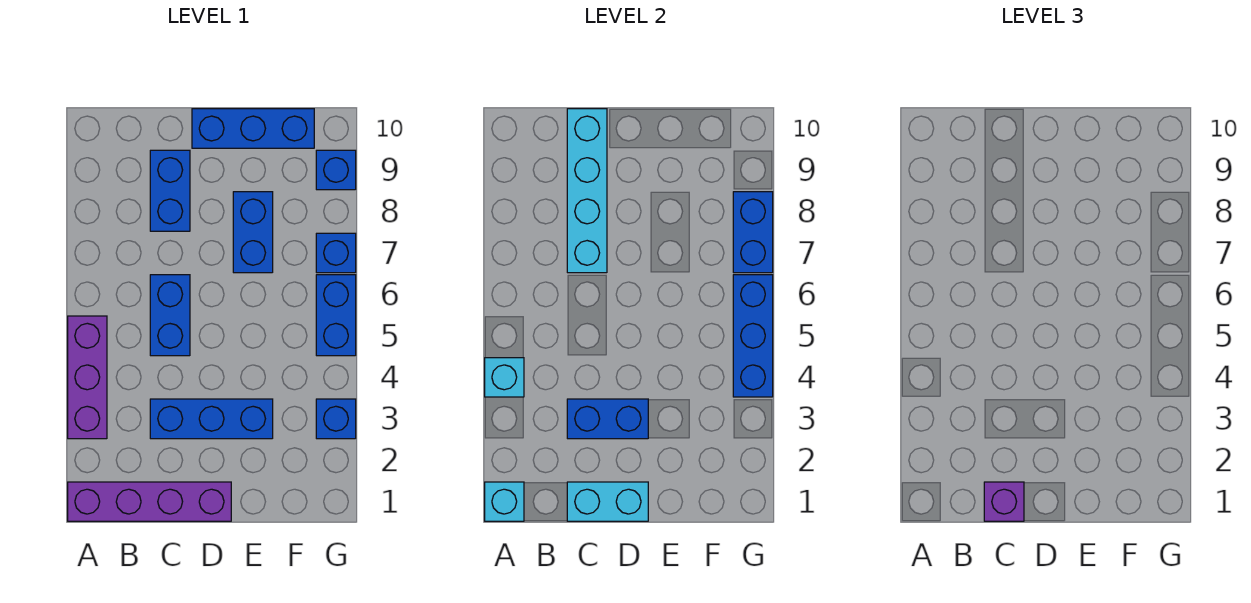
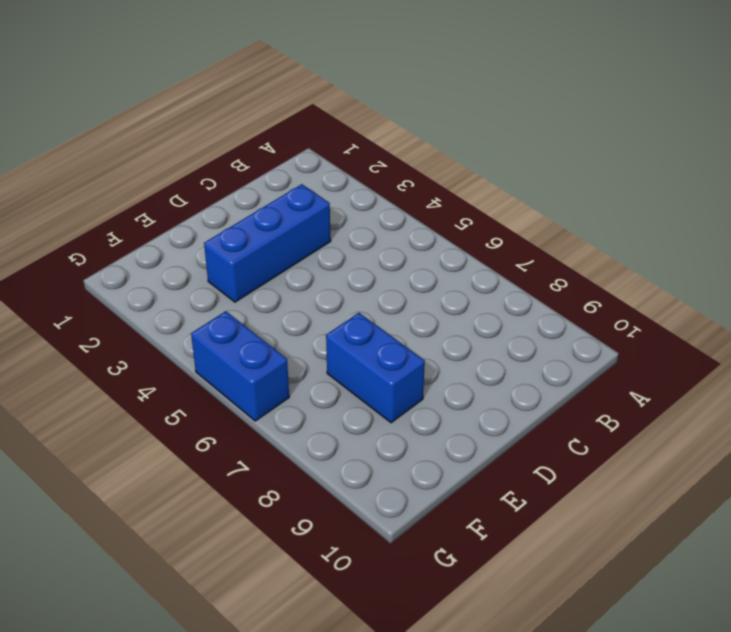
none -> purple 1x4 brick [68,482,231,521]
none -> purple 1x3 brick [68,316,107,439]
none -> blue 1x2 brick [150,275,190,356]

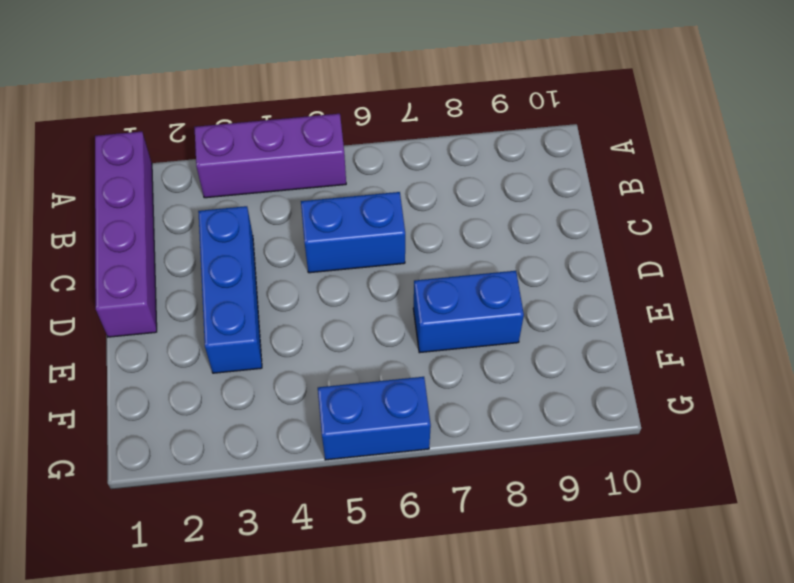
none -> blue 1x2 brick [150,150,190,231]
none -> blue 1x3 brick [192,109,314,148]
none -> blue 1x1 brick [316,399,356,439]

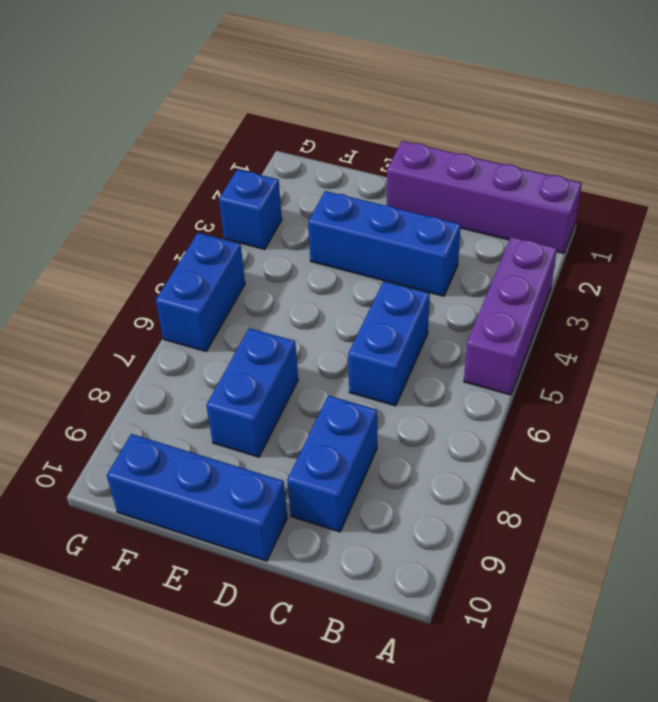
none -> blue 1x1 brick [316,233,356,273]
none -> blue 1x1 brick [316,150,356,190]
none -> cyan 1x1 brick [485,482,524,521]

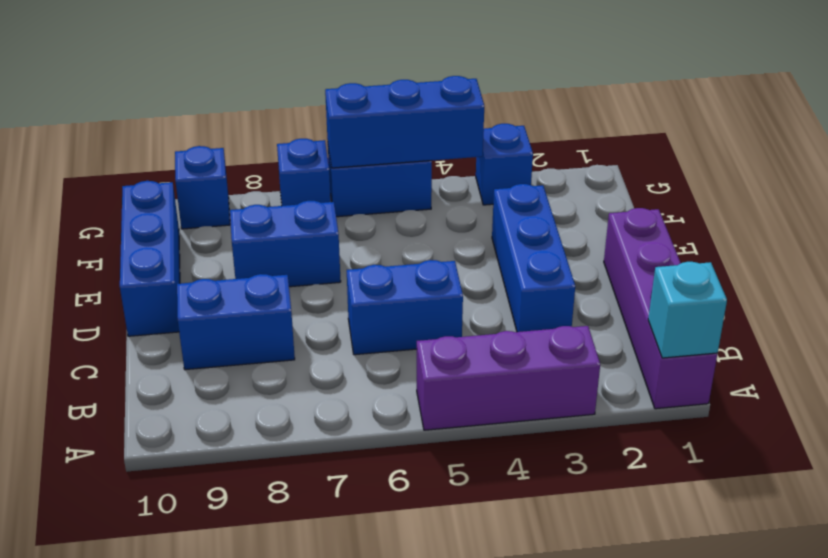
none -> cyan 1x1 brick [485,358,524,397]
none -> cyan 1x2 brick [567,482,648,521]
none -> blue 1x2 brick [567,399,648,439]

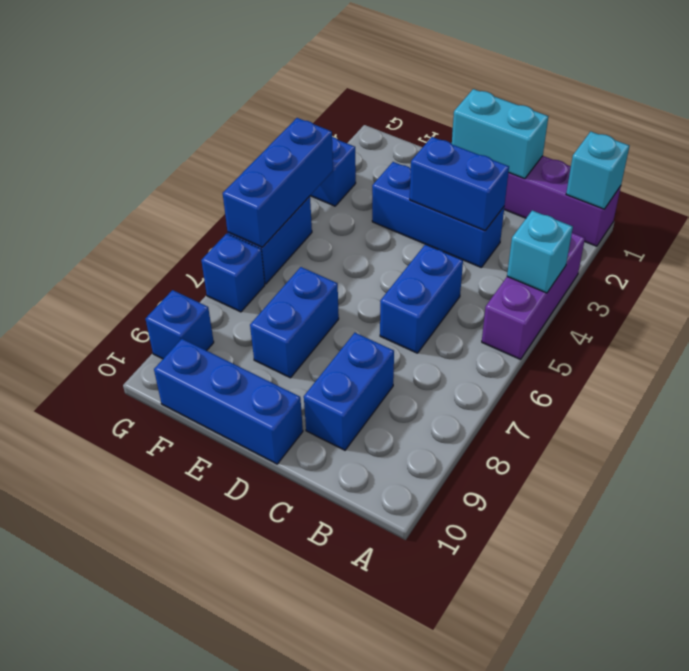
none -> cyan 1x4 brick [567,109,607,273]
none -> blue 1x2 brick [733,192,773,273]
none -> purple 1x1 brick [984,482,1024,521]

